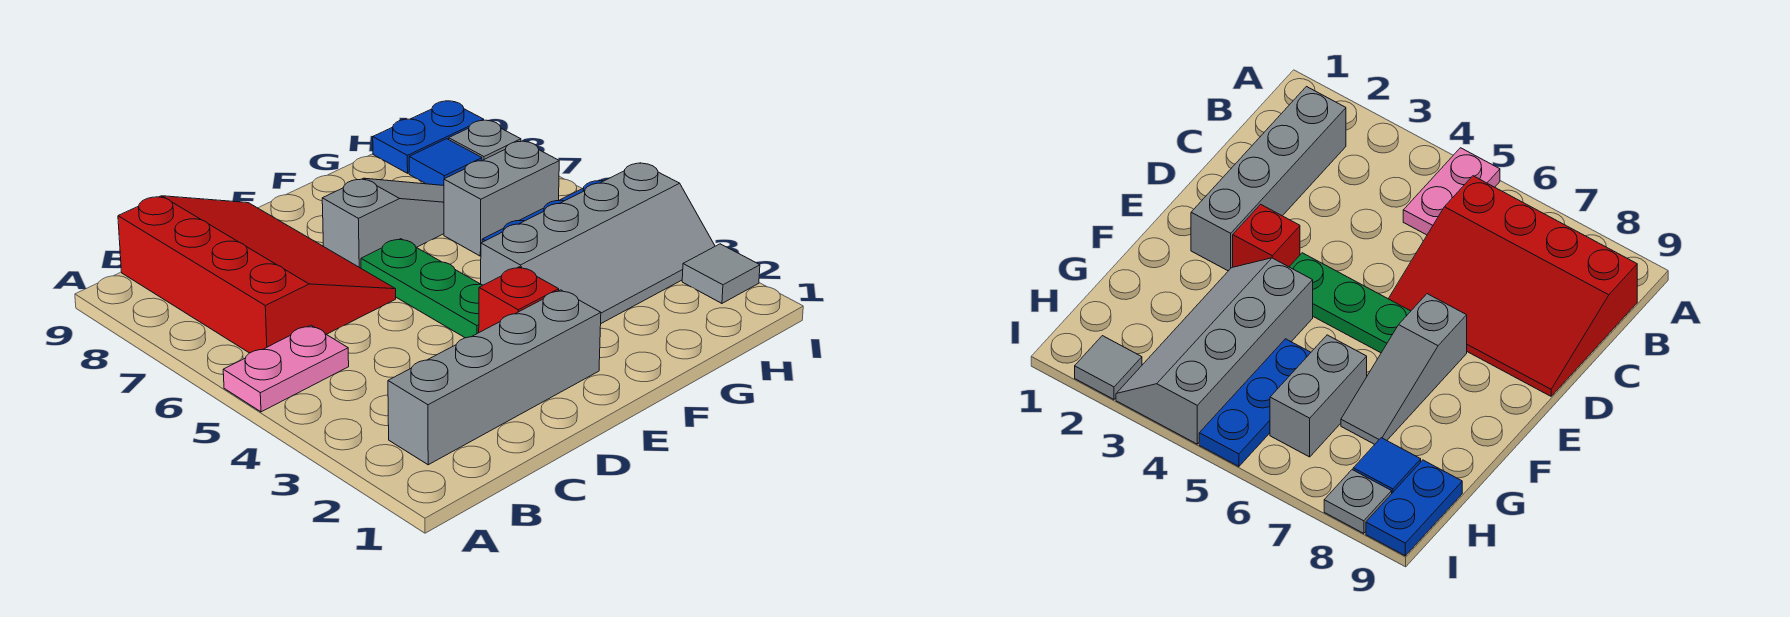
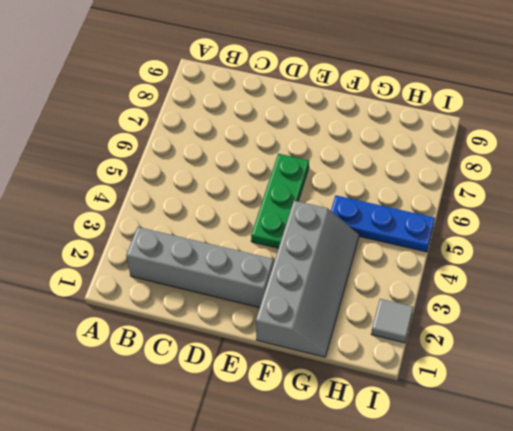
grey 2x4 slope [256,201,359,357] -> grey 2x4 slope turned to [481,163,715,323]
none -> pink 1x2 plate [223,325,349,412]
none -> red 3x4 slope [118,196,396,353]
none -> red 1x1 brick [479,267,559,332]

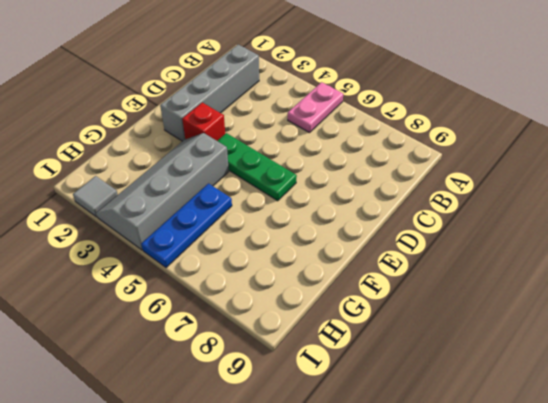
none -> red 3x4 slope [118,196,396,353]
none -> grey 1x3 slope [322,178,444,268]
none -> grey 1x2 brick [444,141,559,256]

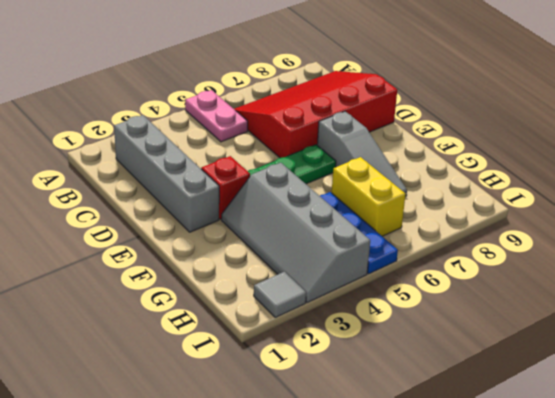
red 3x4 slope [234,71,397,158] -> red 3x4 slope turned to [118,196,396,353]
yellow 1x2 brick [332,157,405,236] -> grey 1x2 brick [444,141,559,256]
none -> blue 1x1 tile [409,139,482,186]
none -> blue 1x2 plate [373,101,484,173]
none -> grey 1x1 plate [449,120,521,160]

